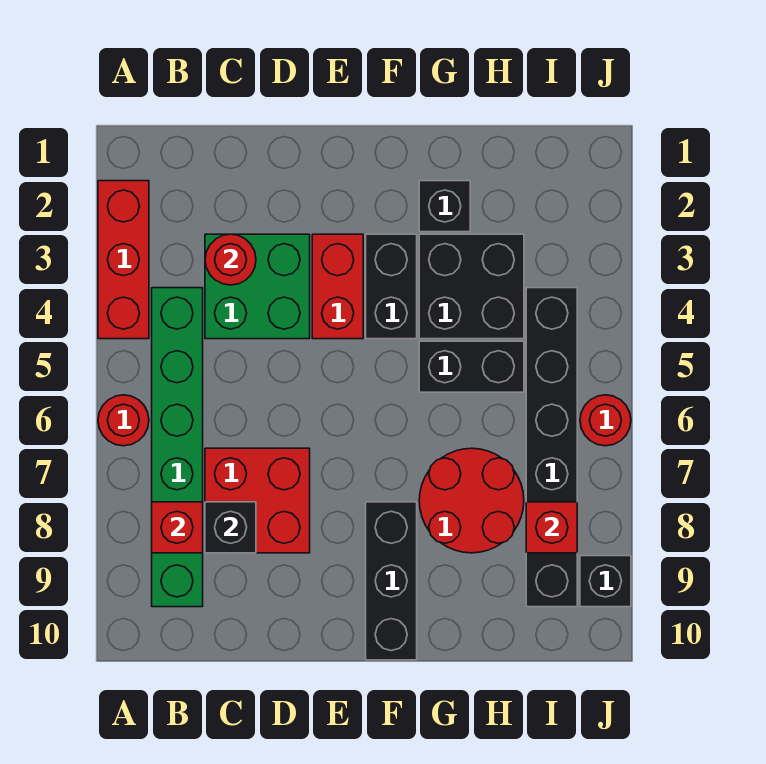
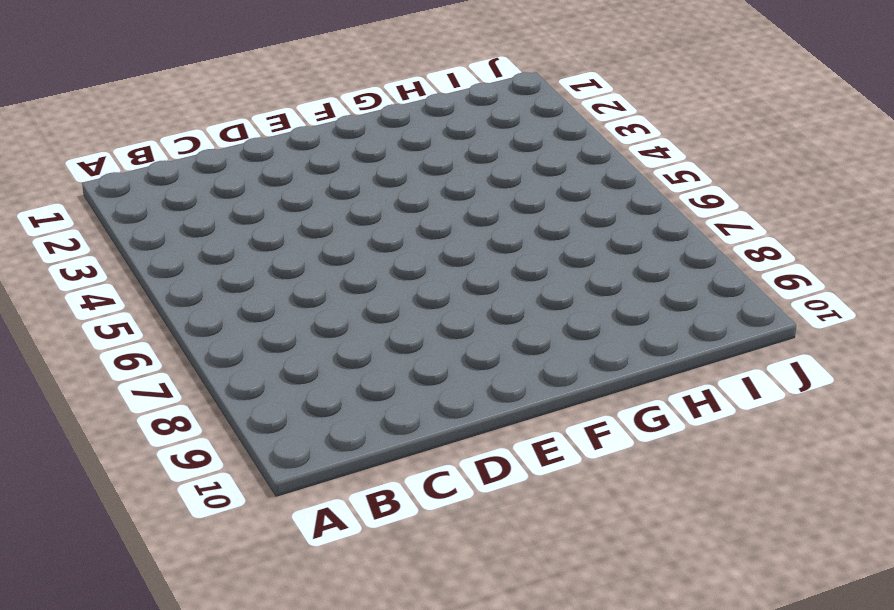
none -> red 1x3 brick [98,181,149,339]
none -> red 1x1 round brick [98,395,149,446]
none -> green 1x6 brick [152,288,203,607]

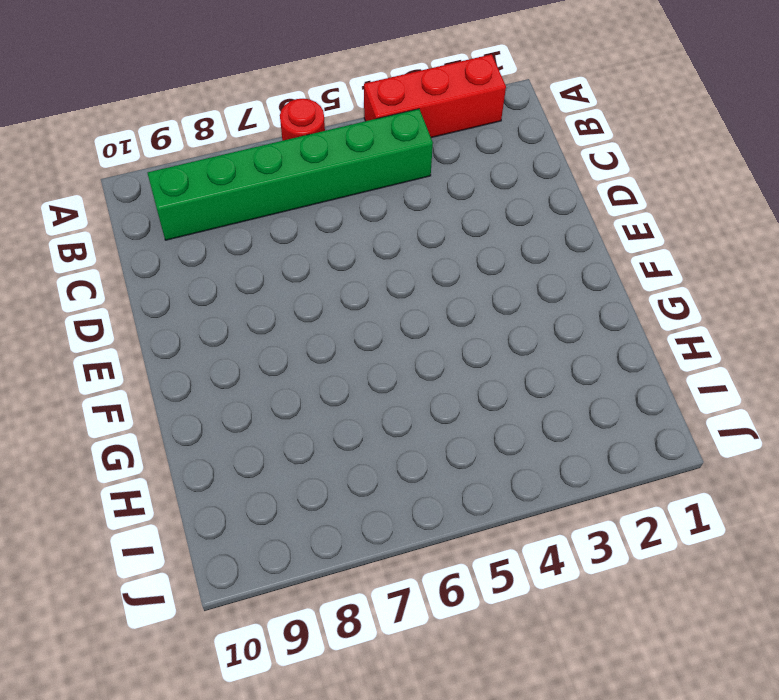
none -> green 2x2 brick [205,234,310,339]
none -> red 2x2 brick [205,448,310,553]
none -> red 1x2 brick [312,234,363,339]

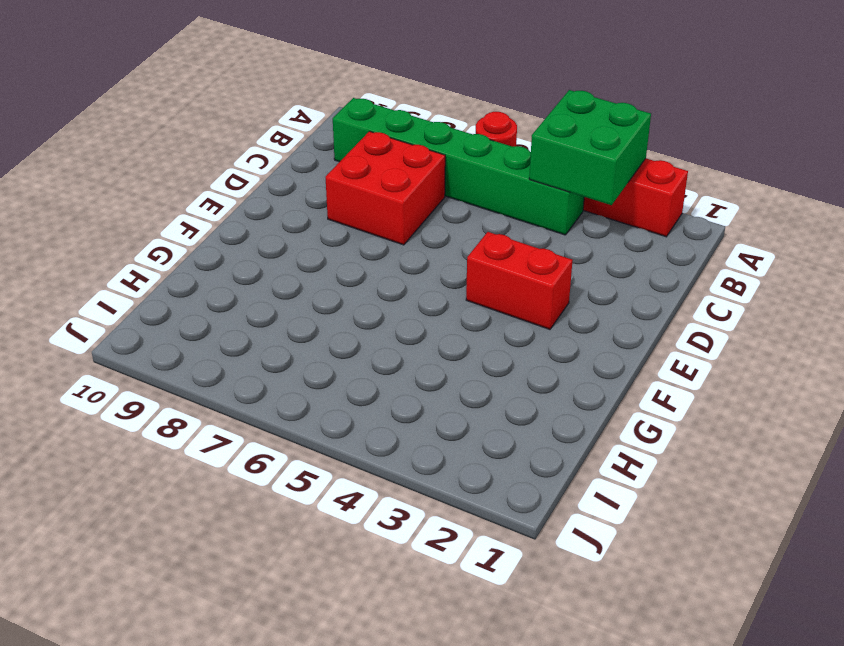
green 2x2 brick [529,90,651,205] -> green 2x2 brick moved to [205,234,310,339]
none -> black 1x2 brick [366,234,417,339]
none -> black 1x3 brick [366,502,417,660]
none -> black 1x1 brick [419,181,470,232]

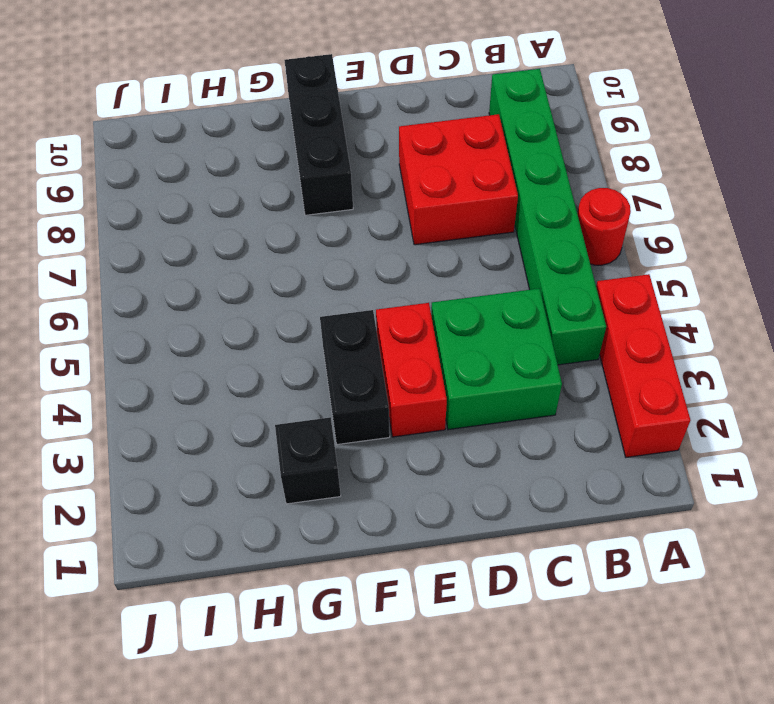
none -> black 2x2 brick [419,234,524,339]
none -> black 1x2 brick [419,341,524,392]
none -> red 2x2 round brick [419,448,524,553]

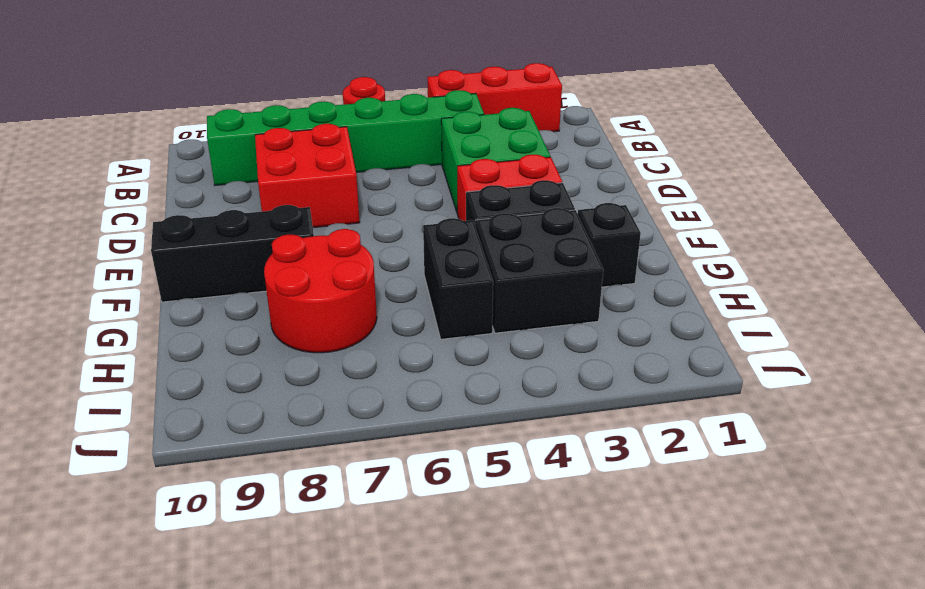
none -> black 1x6 brick [526,288,577,607]
none -> red 1x1 round brick [580,395,631,446]
none -> black 1x1 brick [580,556,631,607]

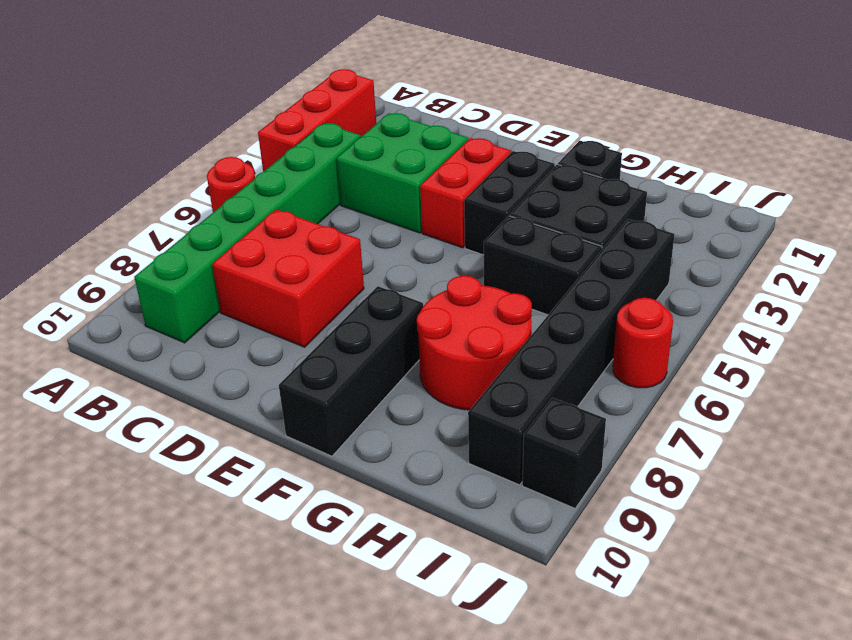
none -> red 1x1 brick [152,502,203,553]
none -> red 1x1 round brick [205,234,256,285]
none -> black 1x1 brick [205,502,256,553]

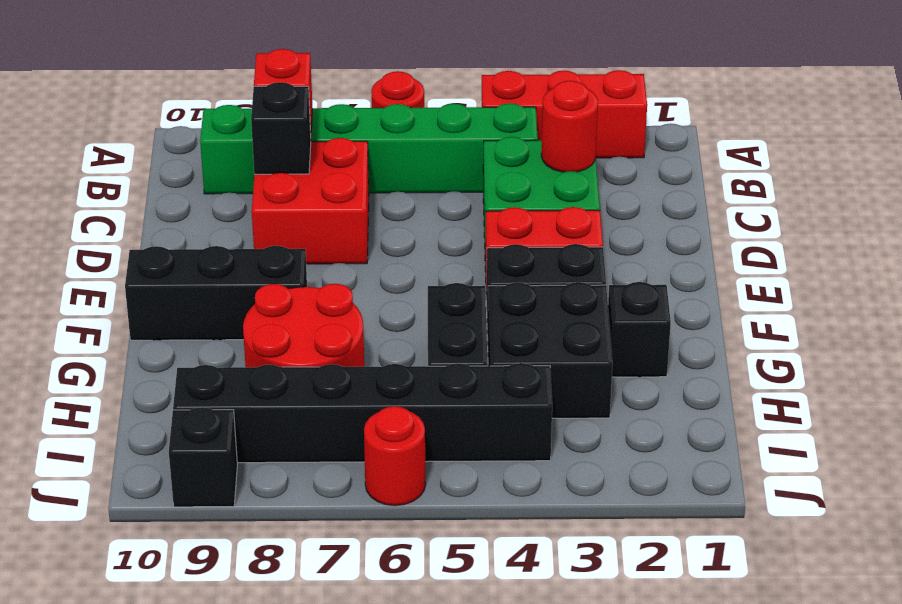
none -> red 1x1 brick [526,502,577,553]

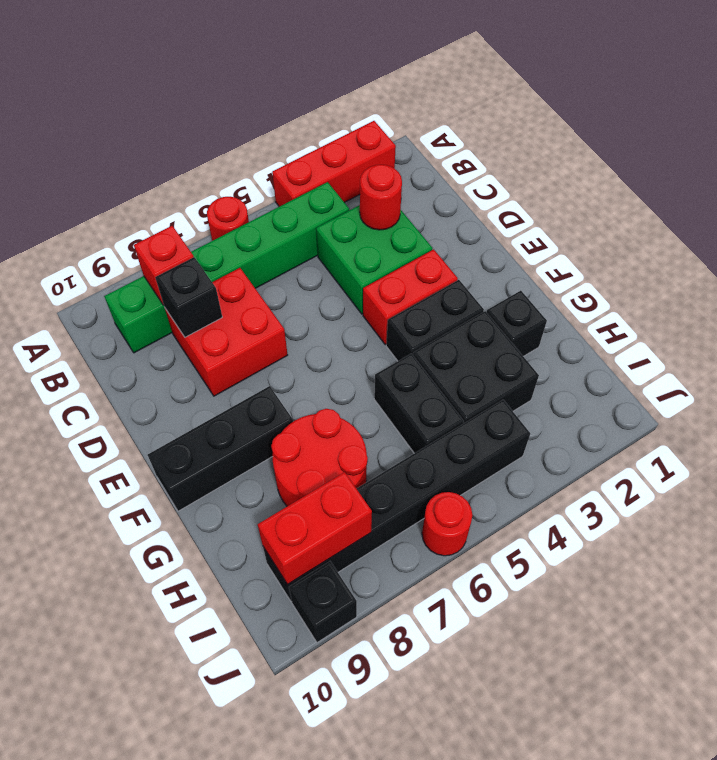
red 1x2 brick [258,472,372,584] -> red 1x1 brick [526,502,577,553]

